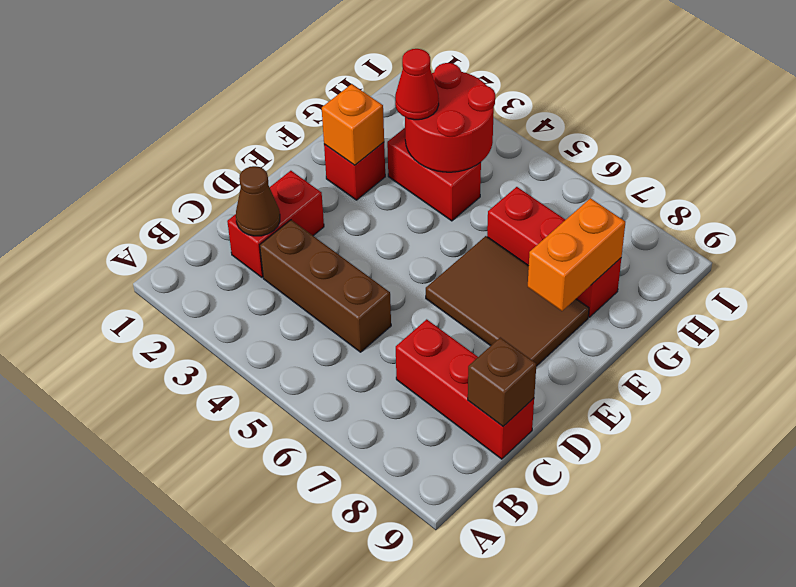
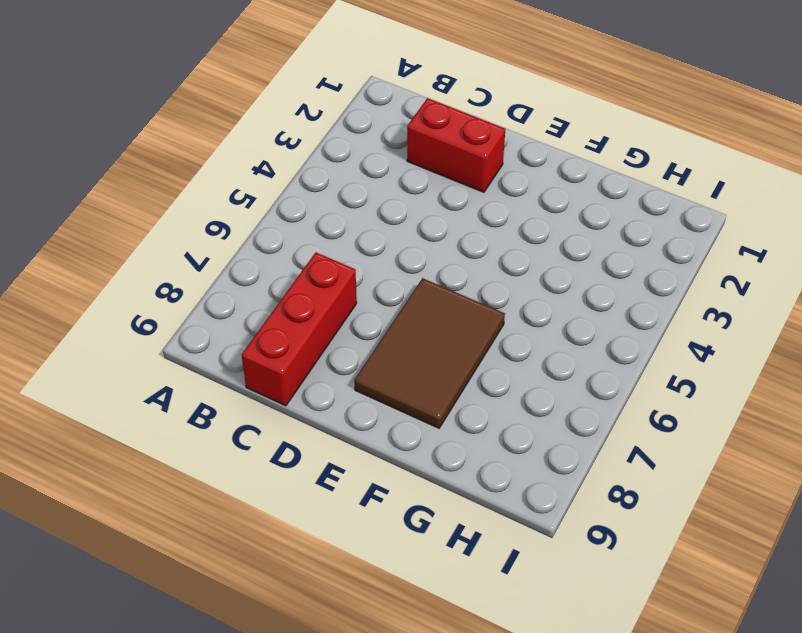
none -> brown 1x3 brick [260,220,391,352]
none -> red 1x1 brick [324,142,385,200]
none -> red 1x2 brick [387,128,481,221]

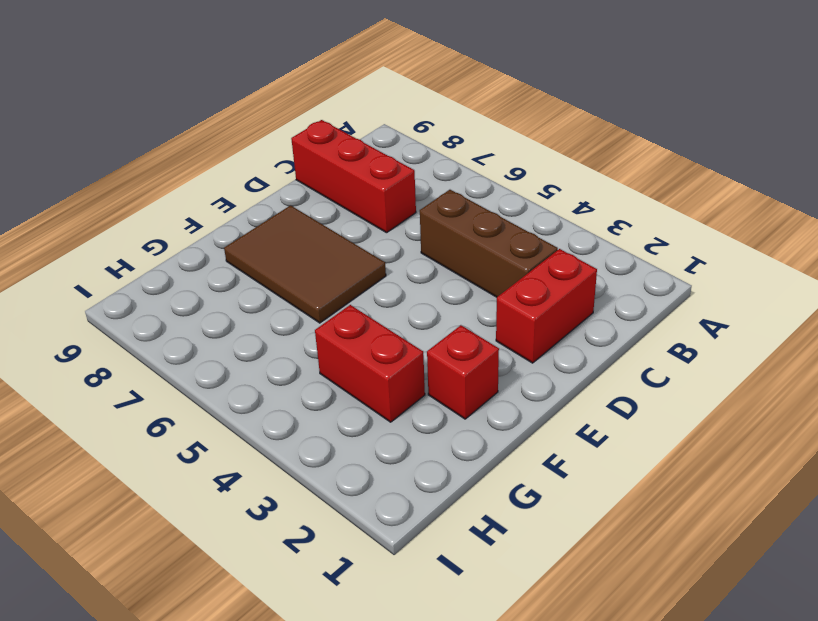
none -> red 1x3 brick [487,187,621,317]
none -> brown 1x1 cone [236,166,280,236]
none -> brown 1x1 brick [468,337,536,426]

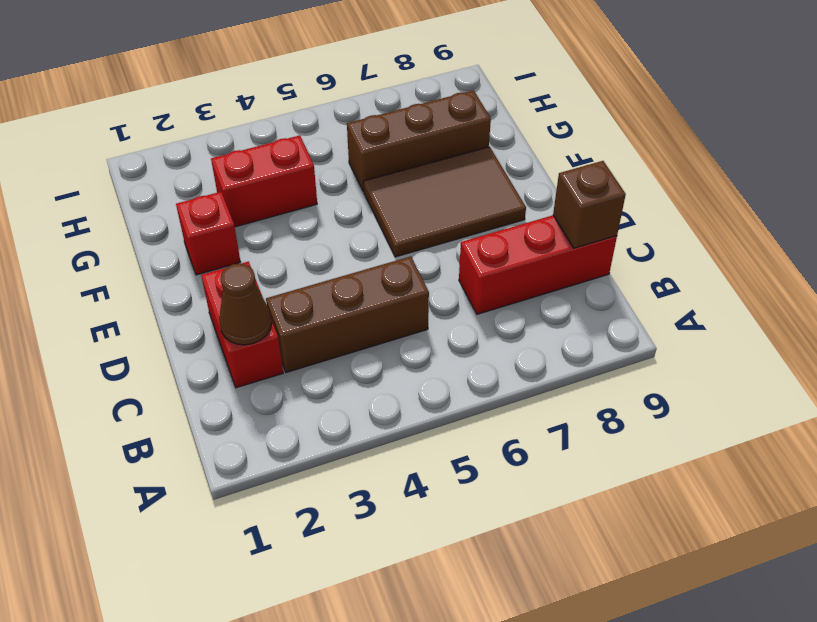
brown 1x3 brick [347,90,491,192] -> red 1x3 brick [487,187,621,317]
none -> orange 1x1 brick [322,84,384,165]
none -> orange 1x2 brick [528,198,625,311]
none -> red 2x2 round brick [405,63,495,172]

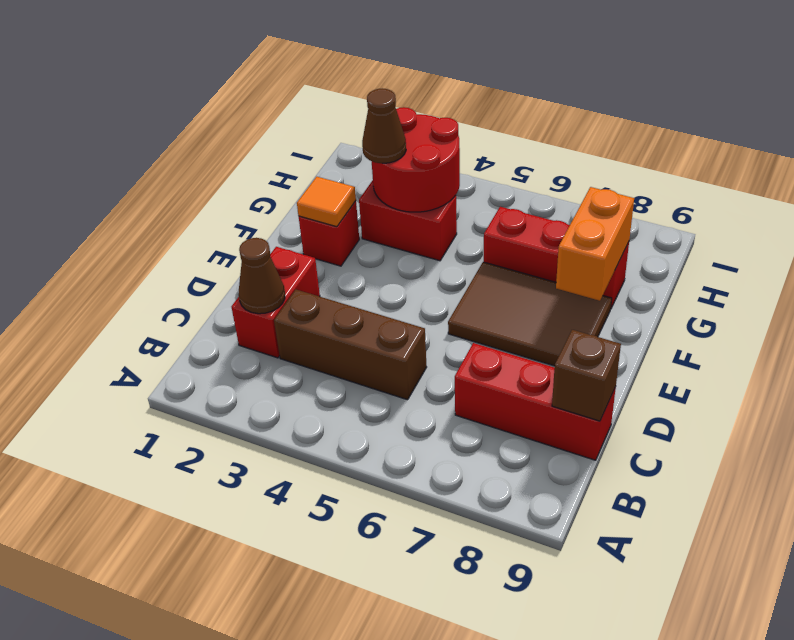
orange 1x1 tile [297,177,356,227] -> orange 1x1 brick [322,84,384,165]
brown 1x1 cone [362,88,406,163] -> red 1x1 cone [395,49,439,120]

